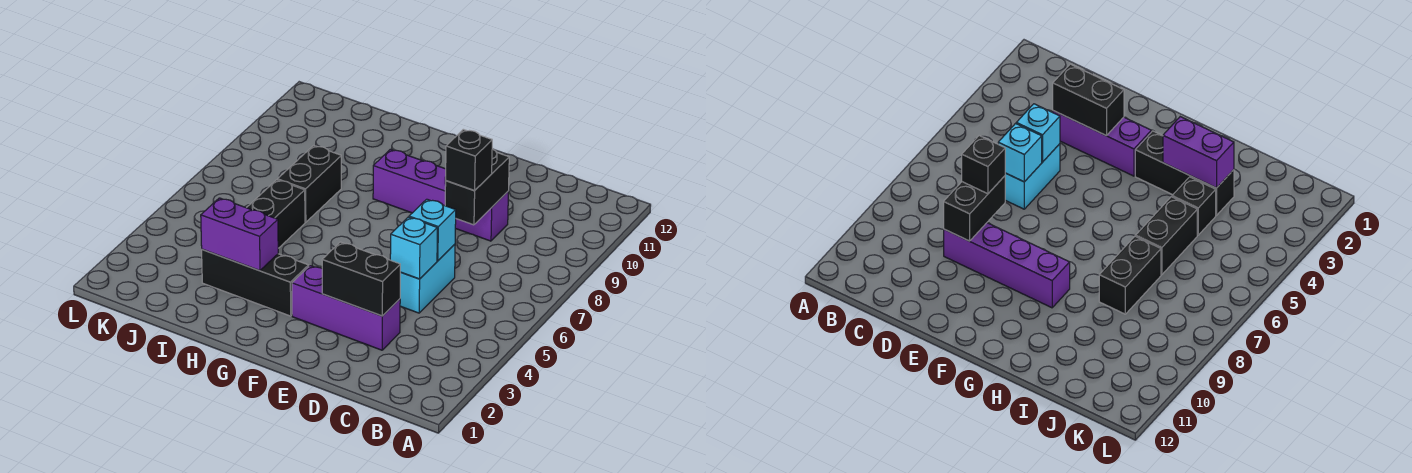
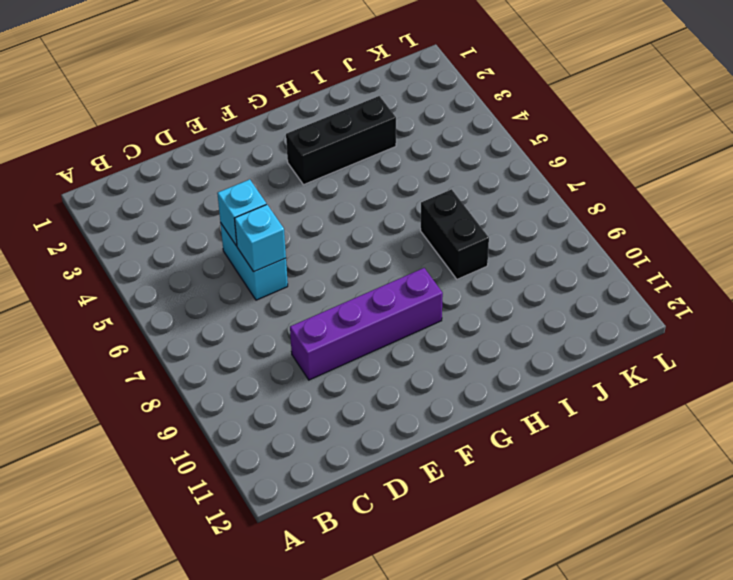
none -> purple 1x3 brick [292,266,400,350]
none -> black 1x1 brick [1172,177,1216,235]
none -> black 1x2 brick [247,180,305,248]

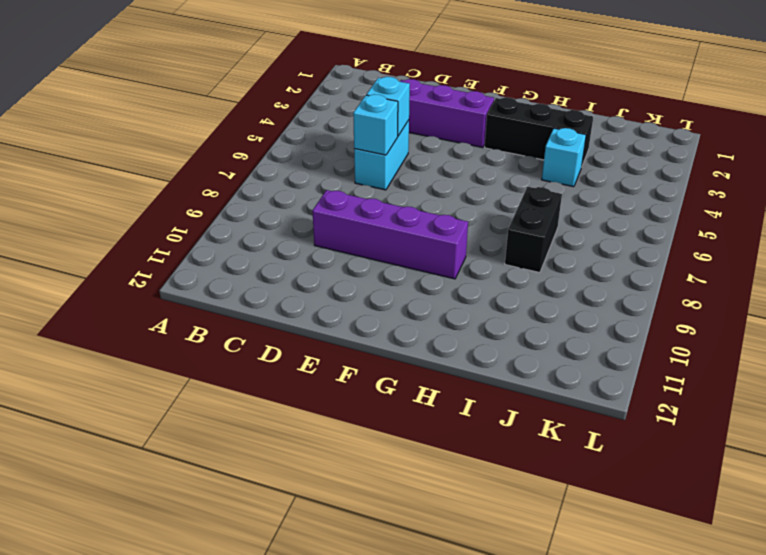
cyan 1x1 brick [542,128,586,187] -> black 1x1 brick [1172,177,1216,235]
none -> black 1x2 brick [247,180,305,248]
none -> black 1x2 brick [322,242,400,316]
none -> black 1x2 brick [445,149,509,225]

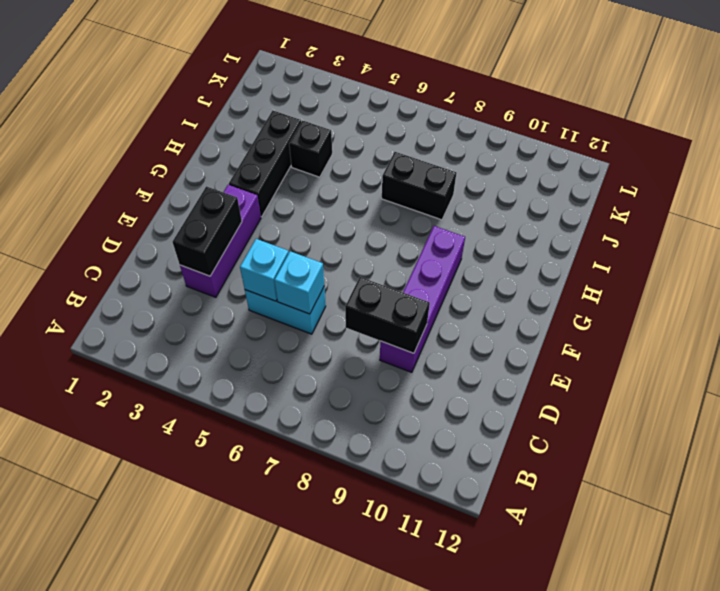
none -> black 1x2 brick [247,180,305,248]
none -> purple 1x2 brick [201,198,278,271]
none -> black 1x1 brick [446,129,492,191]

